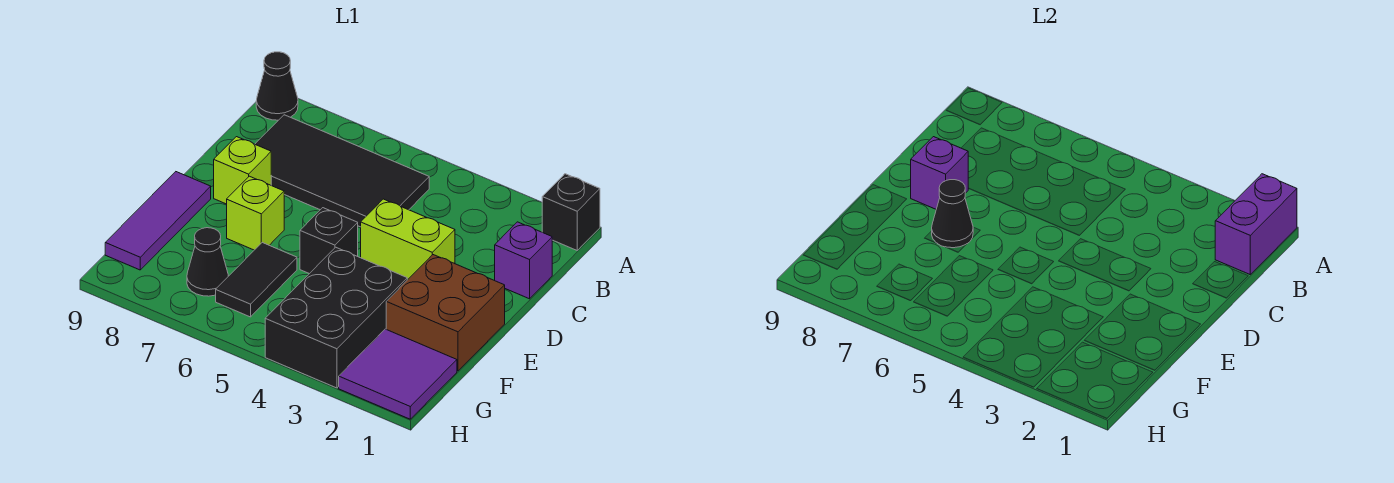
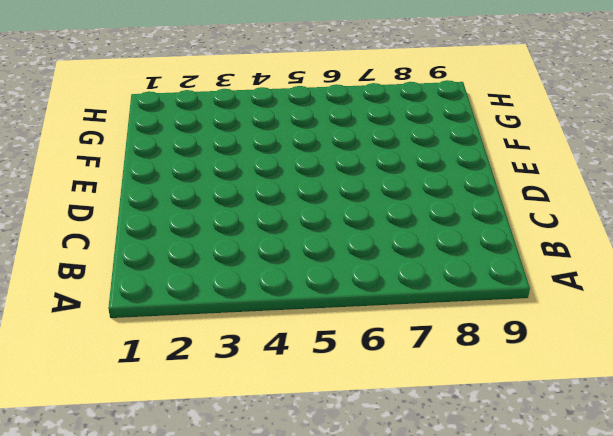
none -> black 1x1 brick [542,174,600,250]
none -> black 1x1 cone [256,52,298,120]
none -> black 2x4 tile [255,115,429,227]

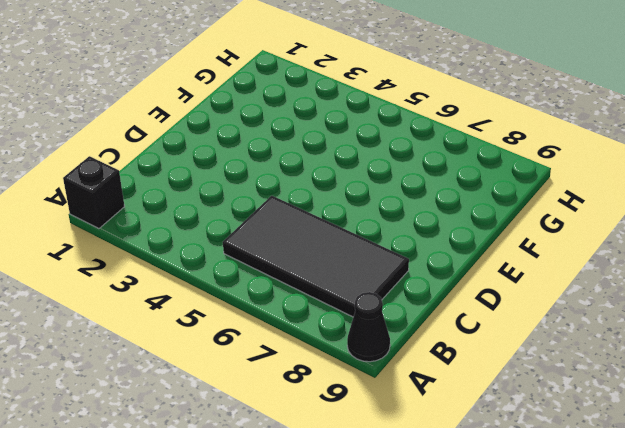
none -> purple 1x1 brick [495,222,552,299]
none -> lime 1x2 brick [361,199,455,280]
none -> lime 1x1 brick [214,137,271,204]

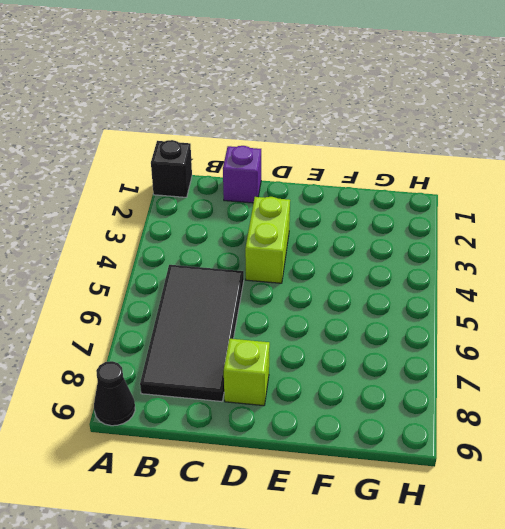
none -> brown 2x2 brick [386,255,505,371]
none -> black 1x1 brick [300,208,358,274]
none -> lime 1x1 brick [227,176,284,250]

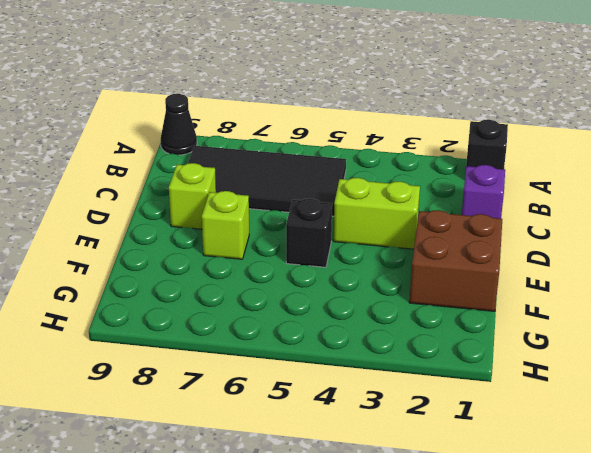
none -> purple 1x3 tile [105,172,211,270]
none -> black 2x3 brick [265,247,407,388]
none -> black 1x2 tile [216,243,297,317]

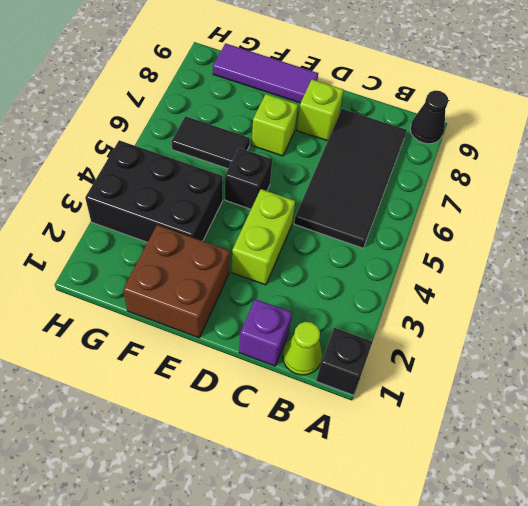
lime 1x1 cone [283,322,322,375] -> none
none -> purple 2x2 tile [339,329,457,419]
none -> black 1x1 cone [187,228,228,296]
none -> purple 1x2 brick [1215,174,1297,274]

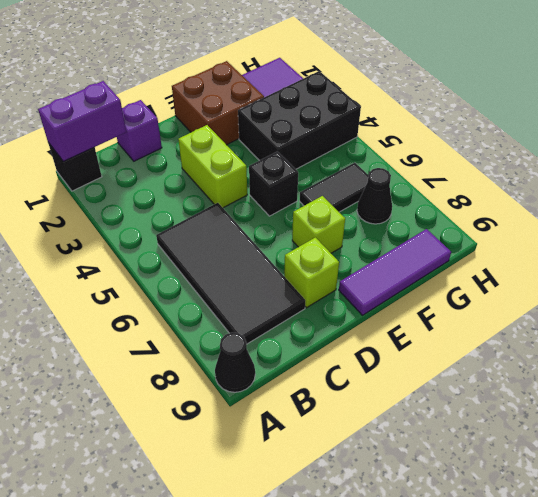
none -> purple 1x1 brick [911,137,968,209]
none -> black 1x1 cone [932,180,973,248]

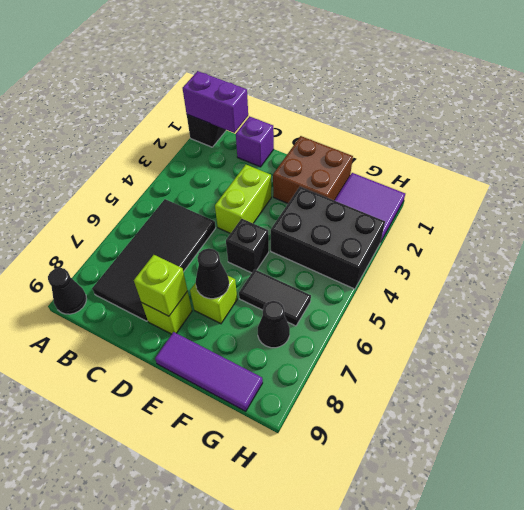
lime 1x1 brick [134,255,188,316] -> purple 1x1 brick [911,137,968,209]

